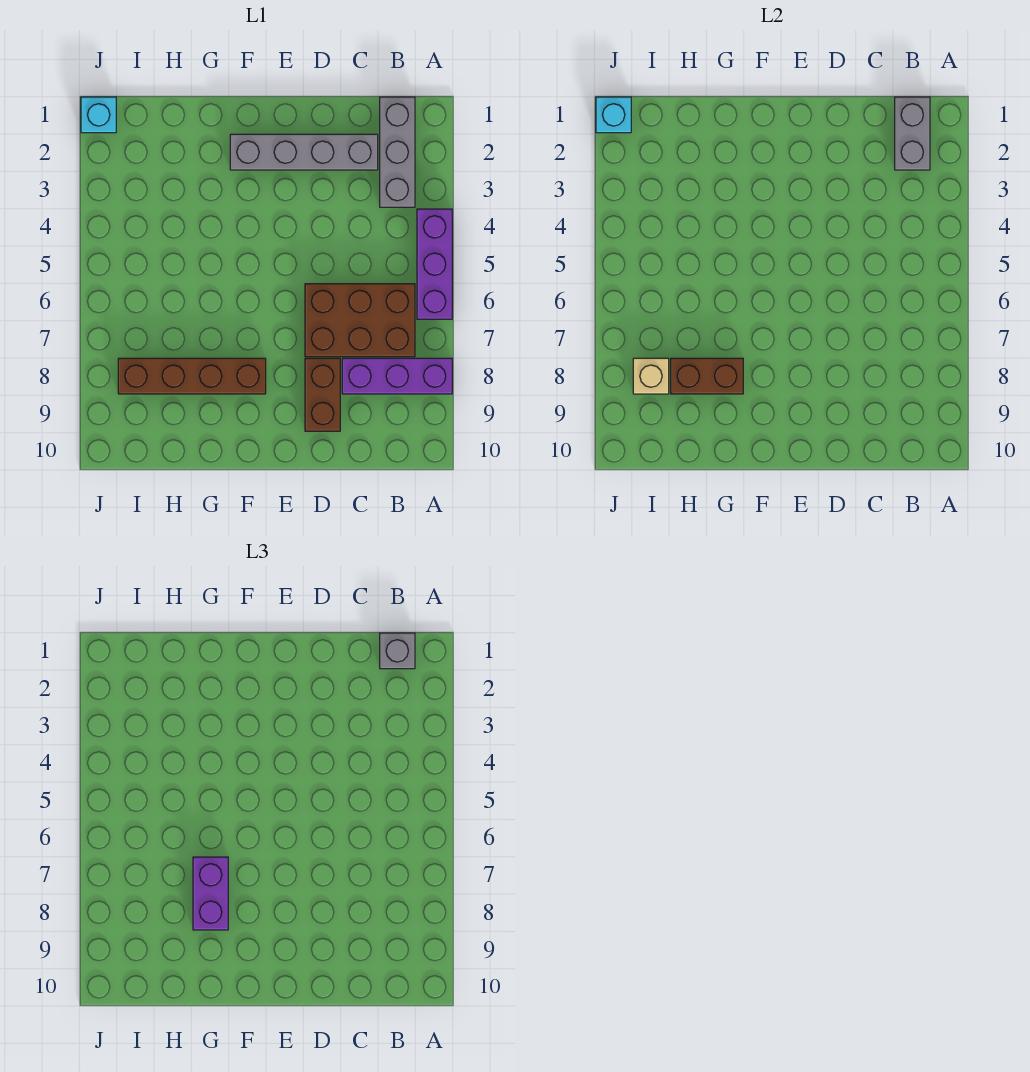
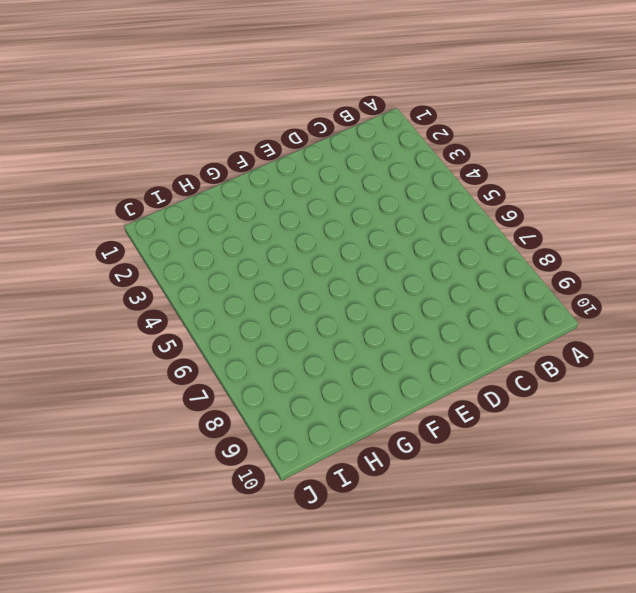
none -> purple 1x3 brick [417,209,452,319]
none -> purple 1x3 brick [342,358,452,394]
none -> grey 1x3 brick [380,97,415,207]

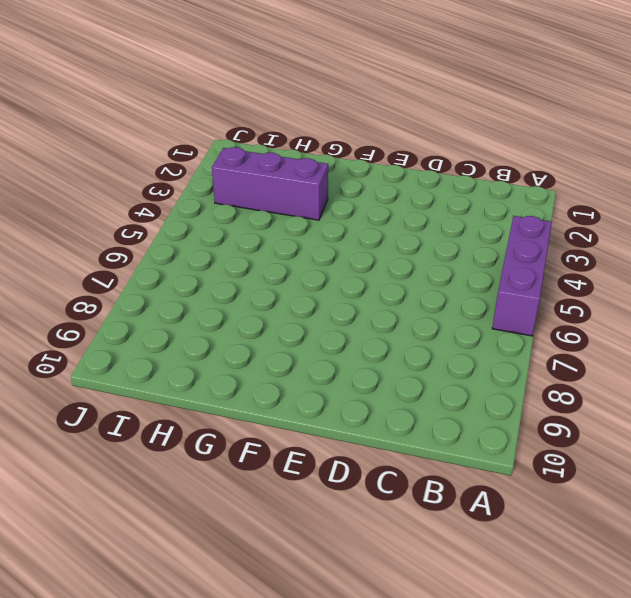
purple 1x3 brick [212,147,328,220] -> purple 1x3 brick moved to [342,358,452,394]
none -> grey 1x3 brick [380,97,415,207]
none -> brown 2x3 brick [305,284,415,357]
none -> grey 1x4 brick [230,134,378,170]

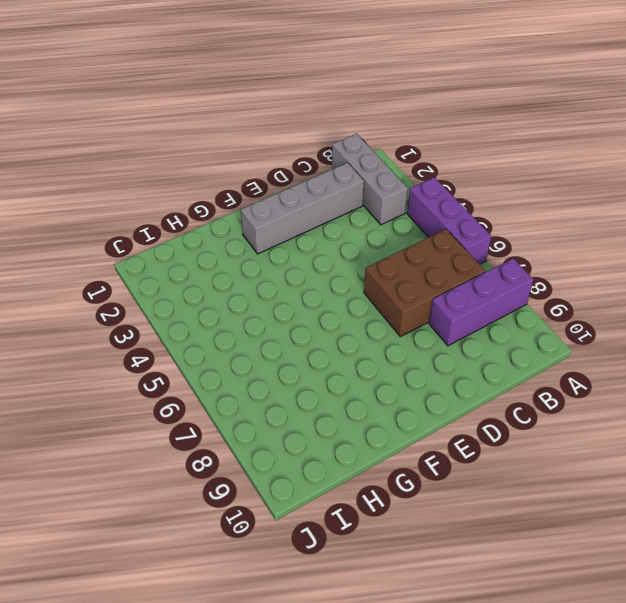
none -> brown 1x2 brick [305,358,340,431]
none -> brown 1x4 brick [118,358,266,394]
none -> cyan 1x1 brick [81,97,116,133]

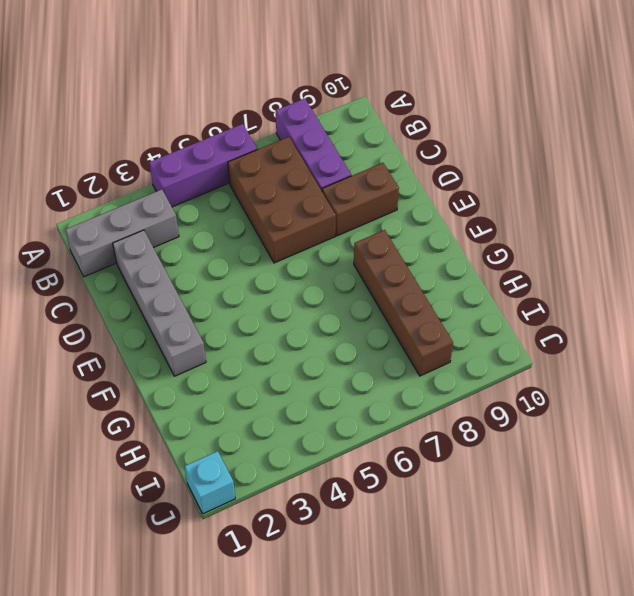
none -> grey 1x2 brick [895,97,930,170]
none -> brown 1x2 brick [671,358,743,394]
none -> tan 1x1 brick [633,358,669,394]

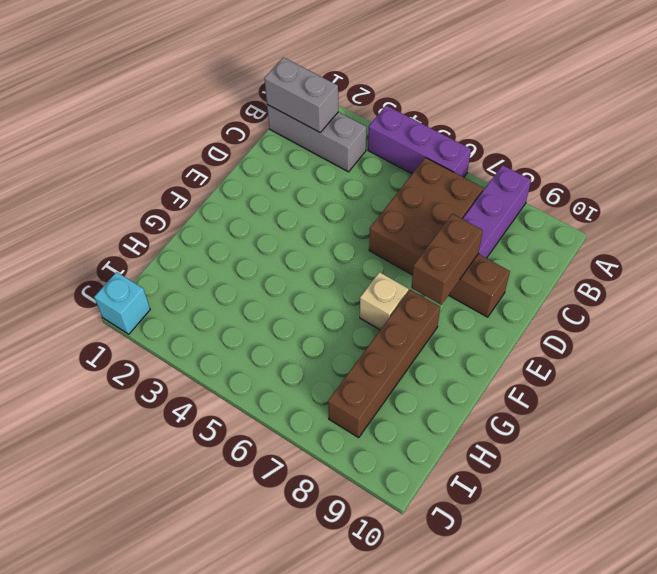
brown 1x2 brick [411,214,483,305] -> brown 1x2 brick moved to [671,358,743,394]
tan 1x1 brick [360,272,409,330] -> tan 1x1 brick moved to [633,358,669,394]
none -> grey 1x4 brick [230,134,378,170]
none -> cyan 1x1 brick [596,97,631,133]
none -> grey 1x1 brick [380,633,415,669]

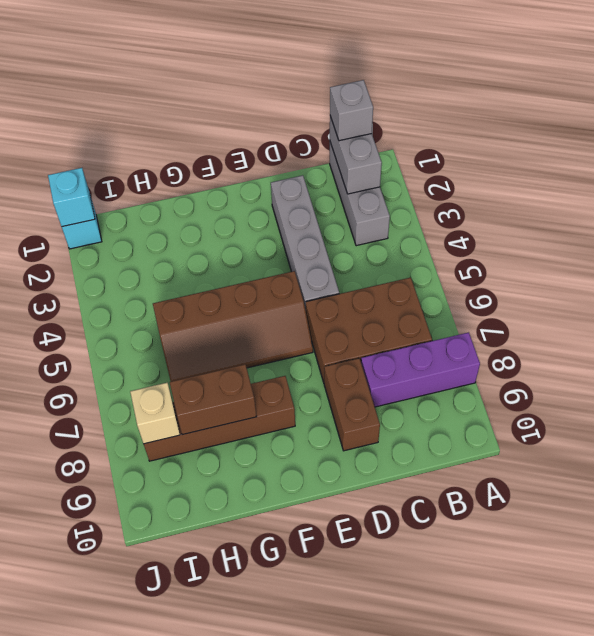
grey 1x4 brick [271,175,339,311] -> grey 1x4 brick turned to [230,134,378,170]
brown 2x4 slope [153,271,313,382] -> none
none -> purple 1x3 brick [417,209,452,319]
none -> purple 1x2 brick [193,857,228,930]

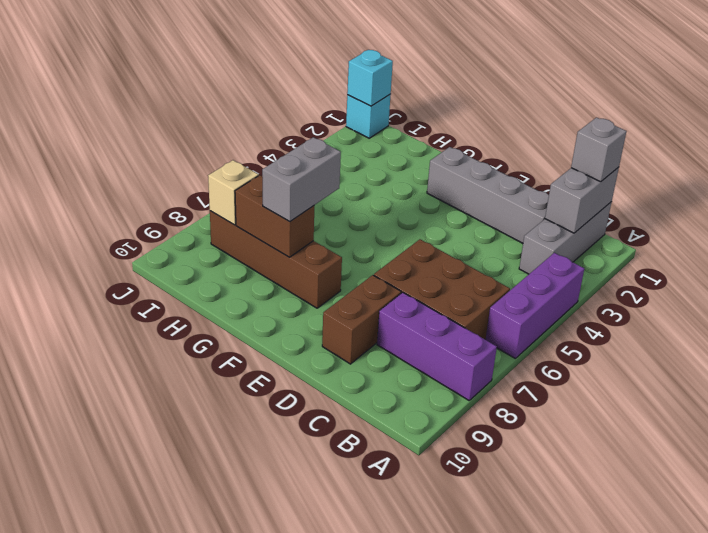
grey 1x2 brick [262,137,341,221] -> purple 1x2 brick [193,857,228,930]

